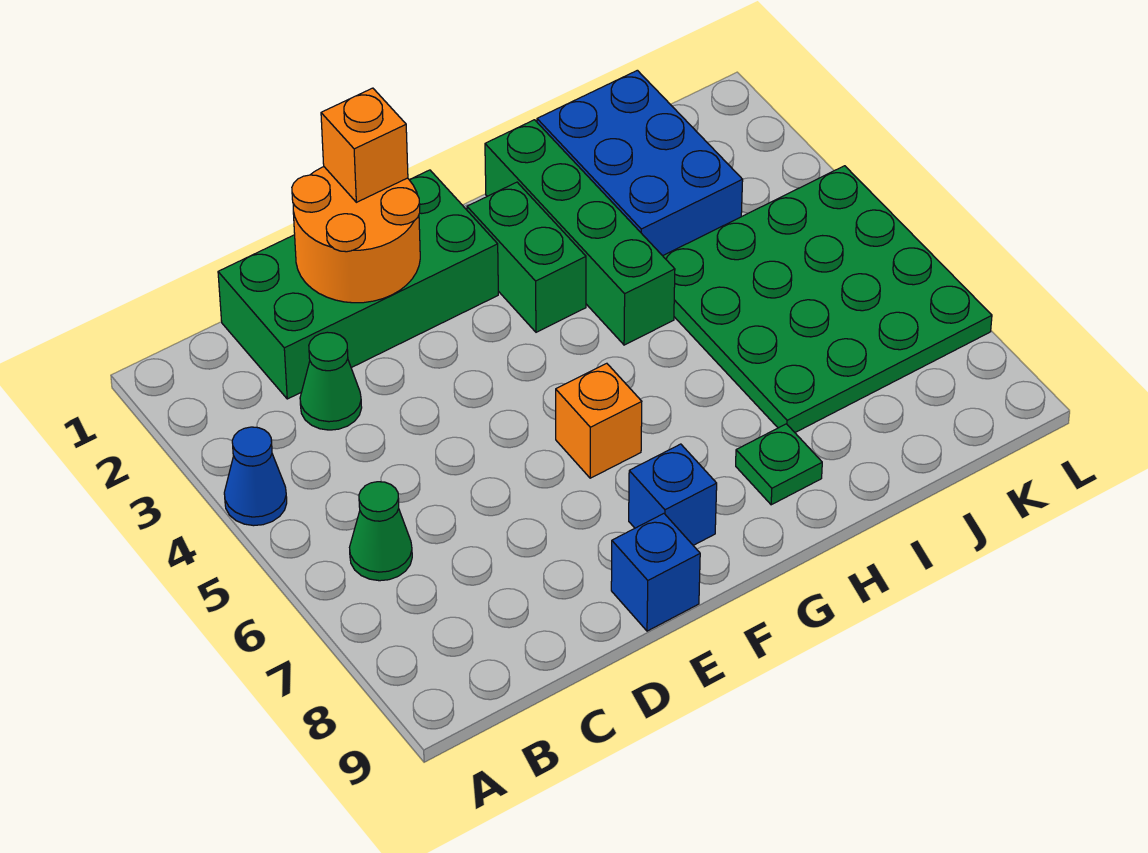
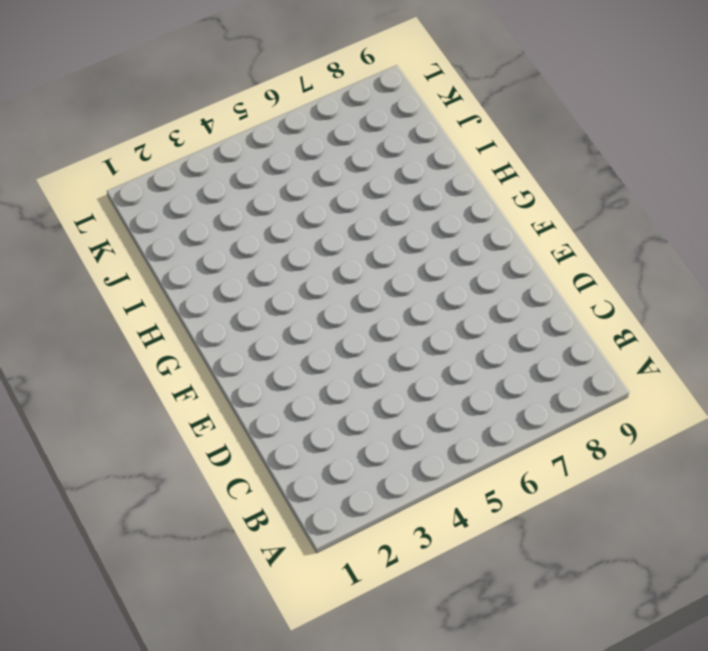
none -> blue 1x1 cone [224,427,287,526]
none -> green 1x1 cone [350,482,412,581]
none -> green 2x4 brick [218,170,498,399]

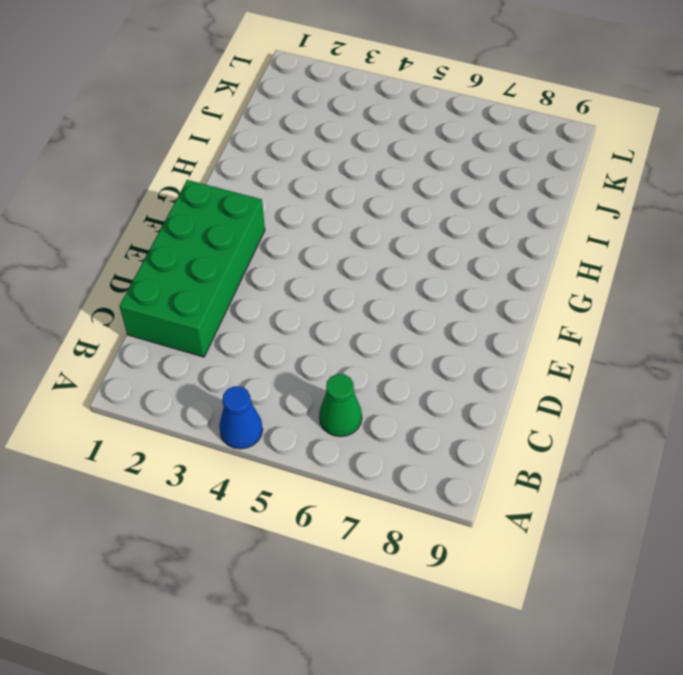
none -> green 1x1 cone [300,332,362,430]
none -> blue 1x1 brick [611,514,700,631]
none -> orange 1x1 brick [556,363,642,478]

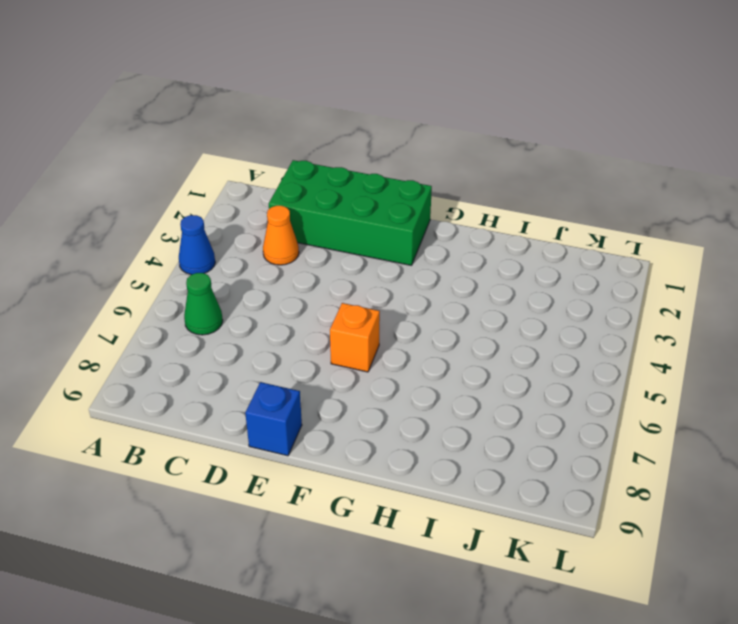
orange 1x1 cone [263,206,299,265] -> green 1x1 cone [300,332,362,430]
none -> blue 1x1 brick [629,444,717,545]
none -> green 1x2 brick [467,182,586,332]
none -> green 1x4 brick [485,120,675,345]

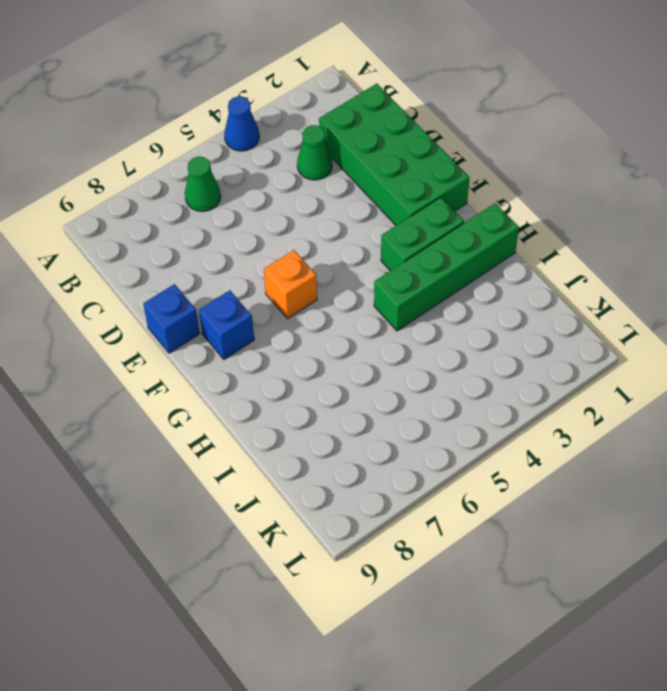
none -> green 1x1 plate [736,424,822,505]
none -> blue 2x3 brick [537,70,743,256]
none -> green 4x4 plate [663,166,992,432]

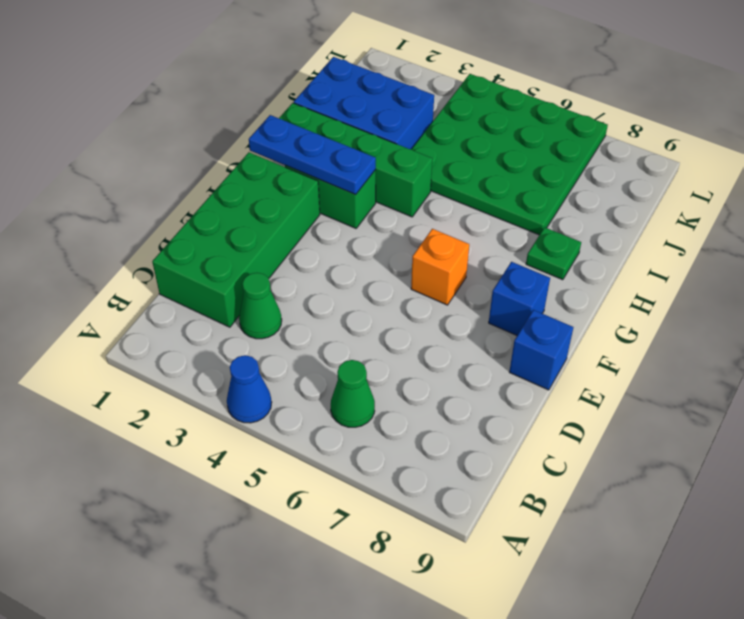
blue 1x3 plate [249,115,376,195] -> none
none -> orange 2x2 round brick [292,167,420,303]
none -> orange 1x1 brick [321,88,408,202]

